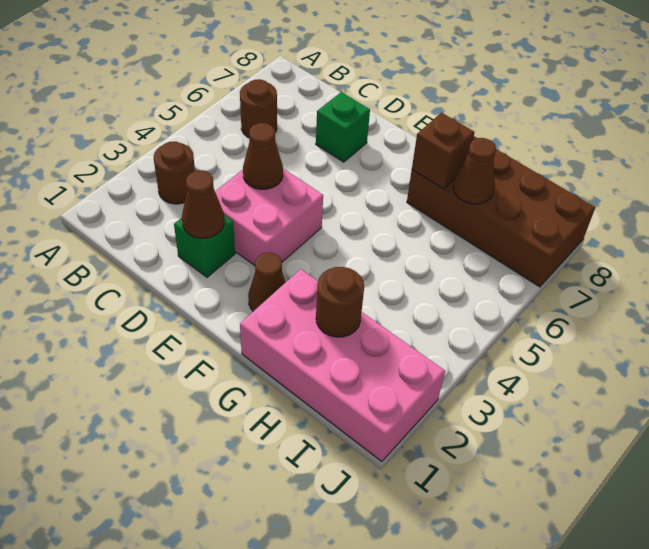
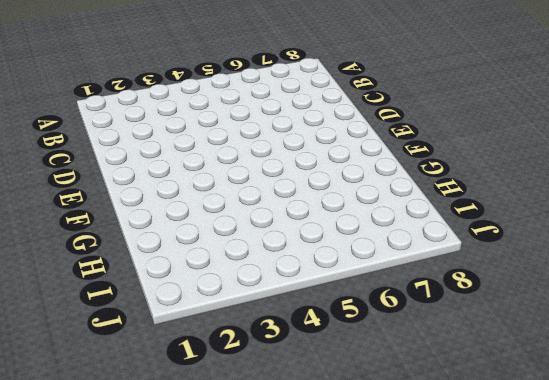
none -> brown 1x1 round brick [154,141,195,204]
none -> brown 1x1 round brick [240,79,277,137]
none -> green 1x1 brick [174,215,235,277]

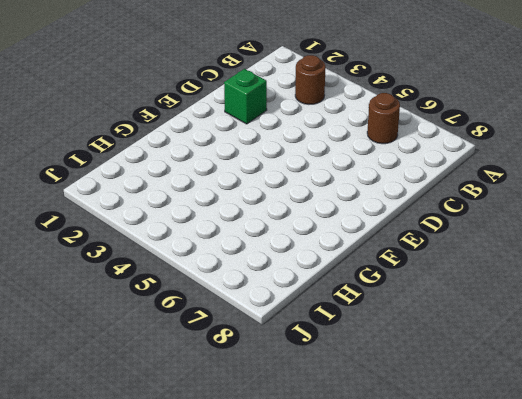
none -> pink 2x2 brick [215,169,323,266]
none -> green 1x1 brick [316,92,370,162]
none -> brown 1x1 cone [248,253,286,311]

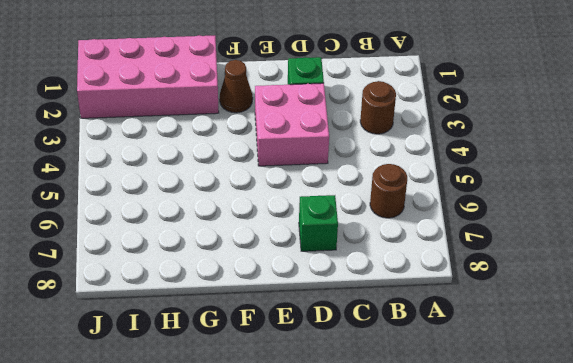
none -> brown 2x4 brick [407,137,595,287]
none -> brown 1x1 cone [182,171,224,238]
none -> brown 1x1 cone [243,123,283,189]

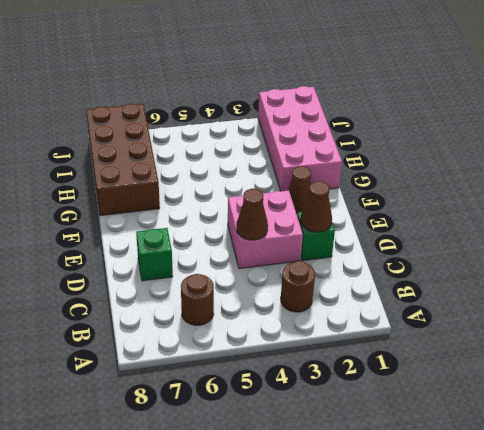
none -> brown 1x1 brick [412,113,474,189]
none -> brown 1x1 round brick [316,267,364,337]
none -> brown 1x1 cone [453,138,496,204]

